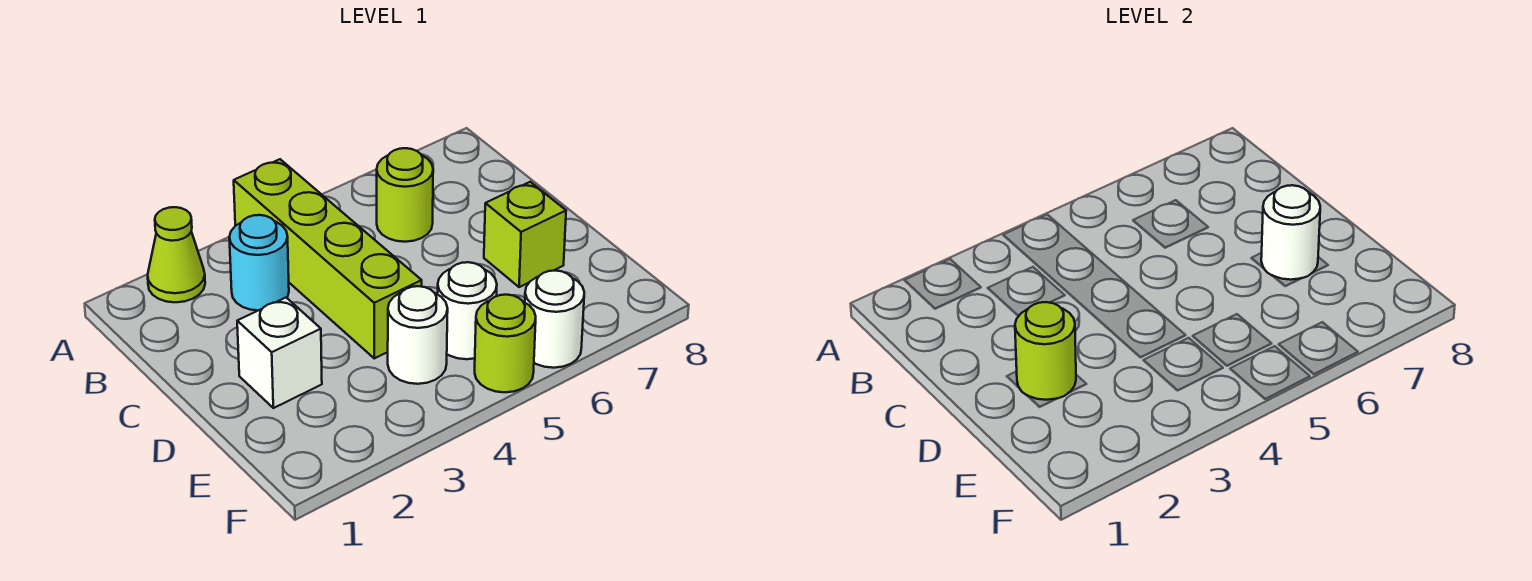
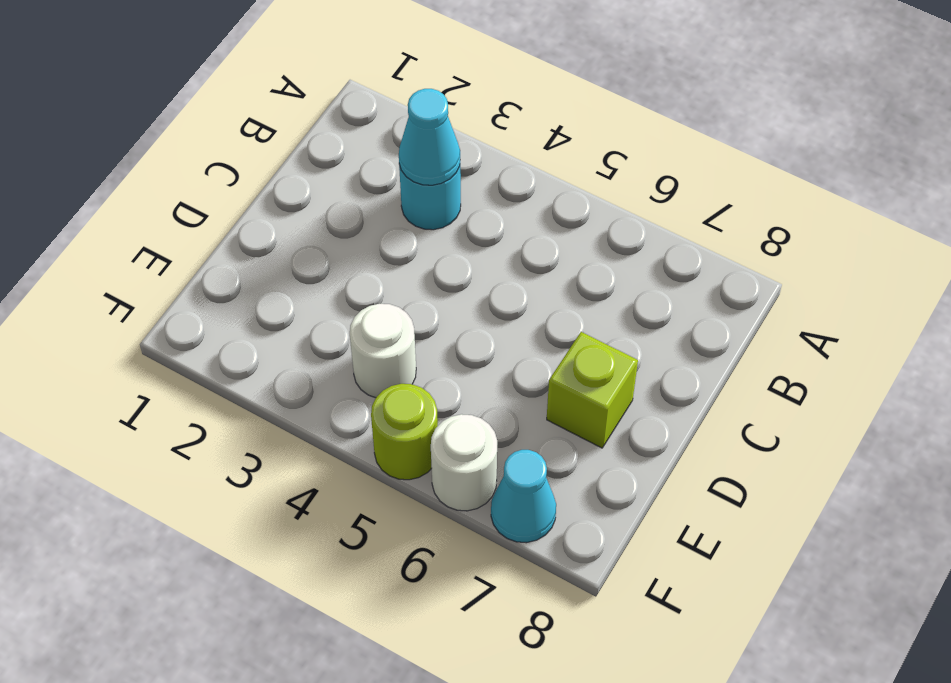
cyan 1x1 cone [399,89,460,185] -> none
cyan 1x1 cone [491,450,556,543] -> none
none -> lime 1x1 cone [148,207,205,302]
none -> lime 1x4 brick [234,159,422,358]
none -> lime 1x1 round brick [377,148,433,242]

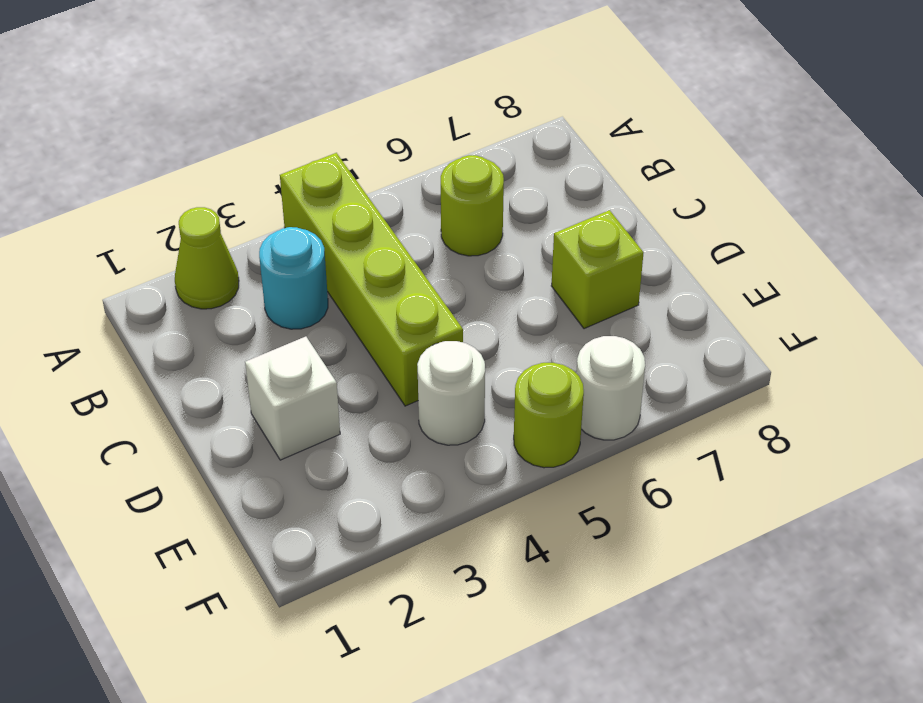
none -> white 1x1 round brick [438,262,497,359]
none -> lime 1x1 round brick [1015,302,1076,400]
none -> white 1x1 round brick [1261,185,1320,280]

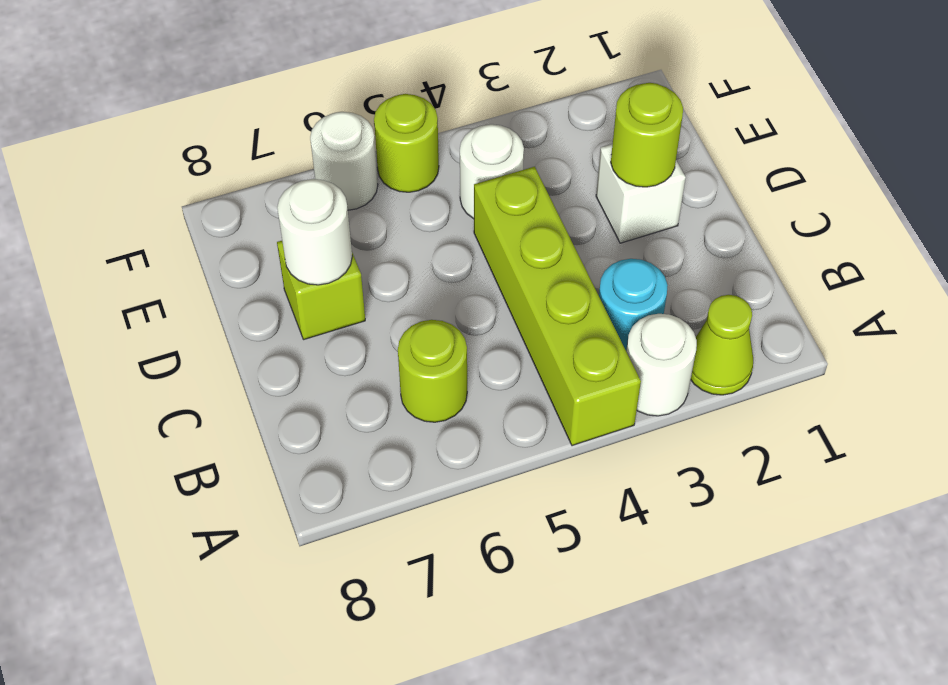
white 1x1 round brick [626,314,697,416] -> white 1x1 round brick moved to [438,262,497,359]

